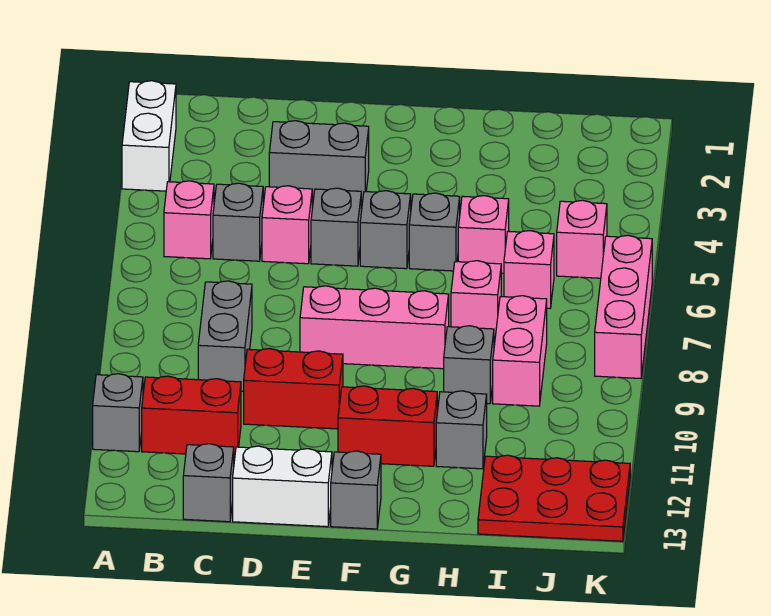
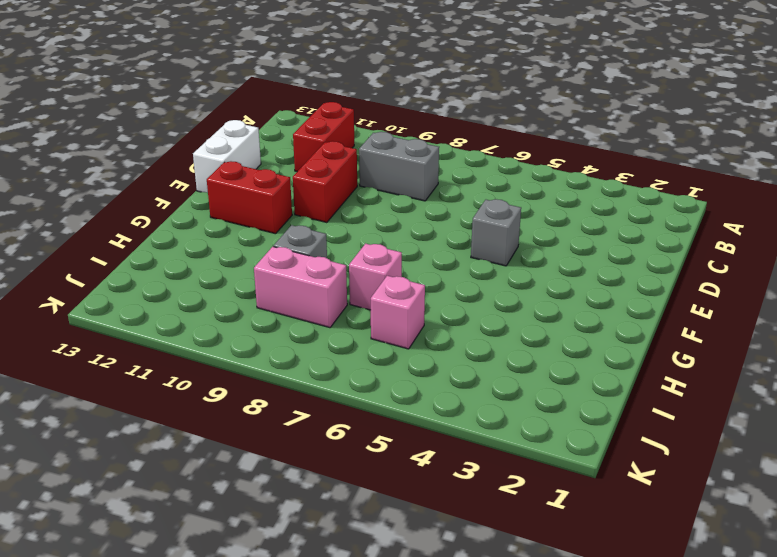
red 1x2 brick [207,161,292,234] -> red 1x2 brick turned to [338,386,437,466]
none -> white 1x2 brick [122,81,176,191]
none -> grey 1x1 brick [93,374,143,452]
none -> pink 1x1 brick [164,181,214,259]

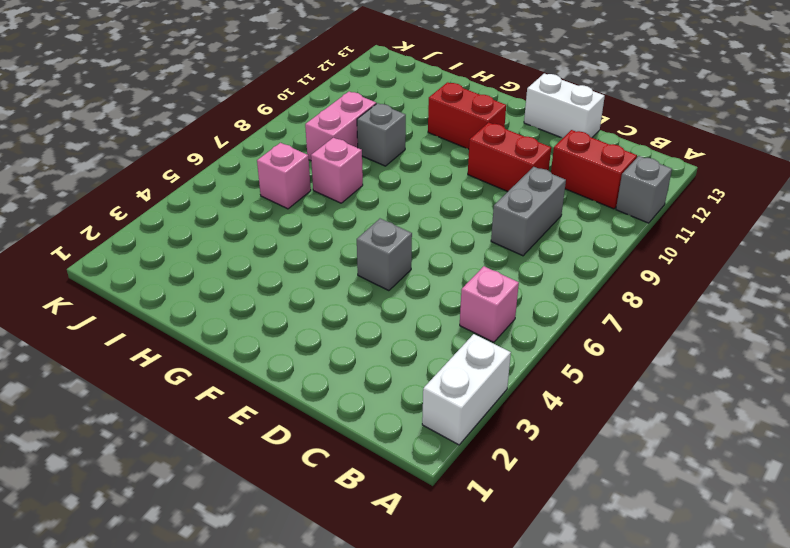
none -> grey 1x1 brick [213,183,263,261]
none -> grey 1x1 brick [183,444,234,522]
none -> grey 1x2 brick [269,121,369,201]

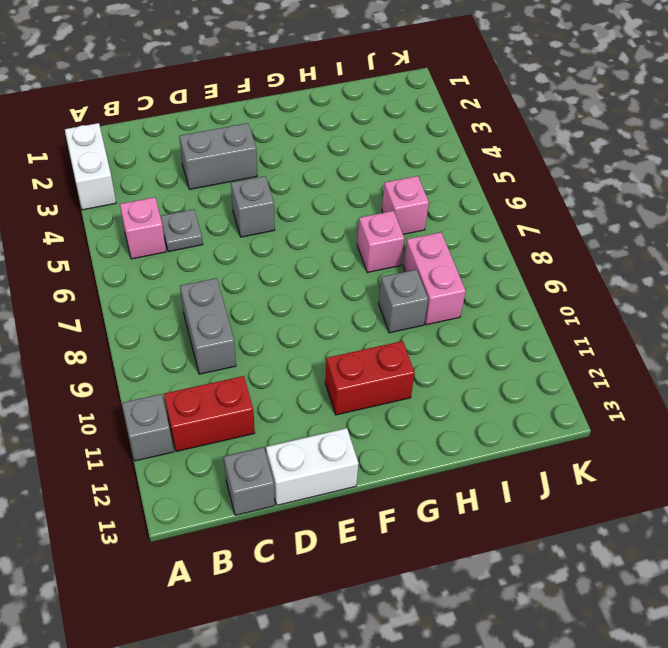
grey 1x1 plate [160,209,203,252] -> grey 1x1 brick [213,183,263,261]
none -> pink 1x1 brick [262,186,312,264]
none -> red 1x2 brick [244,349,343,429]
none -> pink 1x3 brick [300,286,449,369]

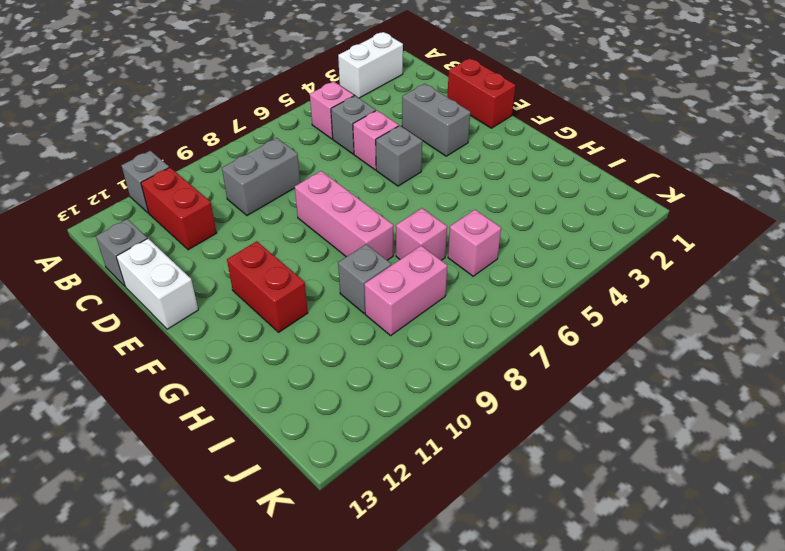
red 1x2 brick [447,58,515,128] -> red 1x2 brick moved to [244,349,343,429]
none -> grey 1x1 brick [360,191,411,269]
none -> grey 1x1 brick [331,451,381,529]
none -> grey 1x1 brick [409,193,460,271]

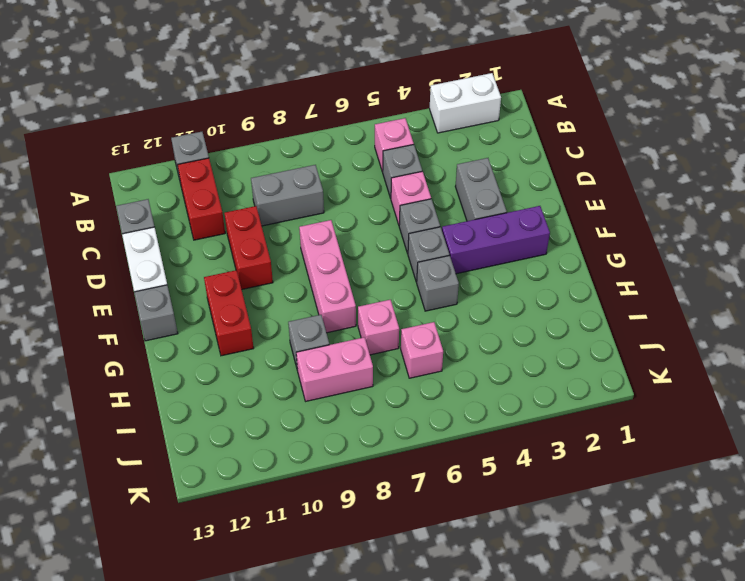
purple 1x3 brick [442,206,550,274] -> none
none -> pink 1x1 brick [458,196,509,273]
none -> grey 1x1 brick [436,391,487,469]
none -> red 2x3 plate [478,455,630,541]

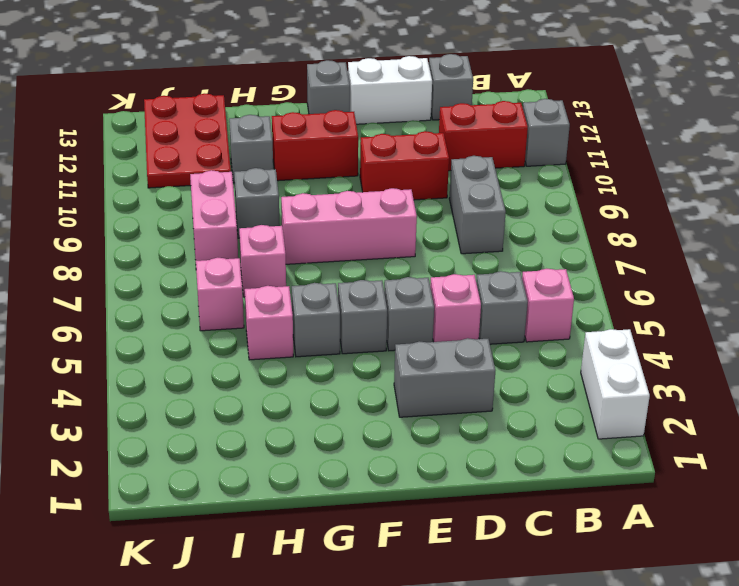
red 2x3 plate [144,94,231,188] -> red 2x3 plate turned to [478,455,630,541]
none -> pink 1x1 brick [557,200,607,278]
none -> pink 1x3 brick [595,235,652,378]

